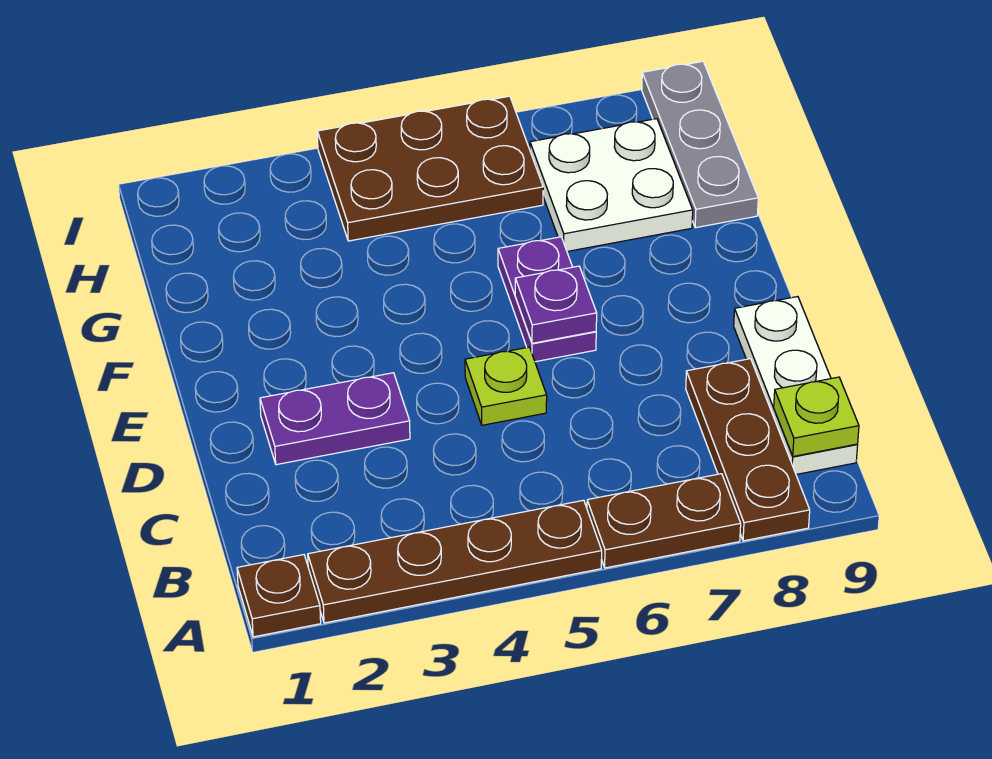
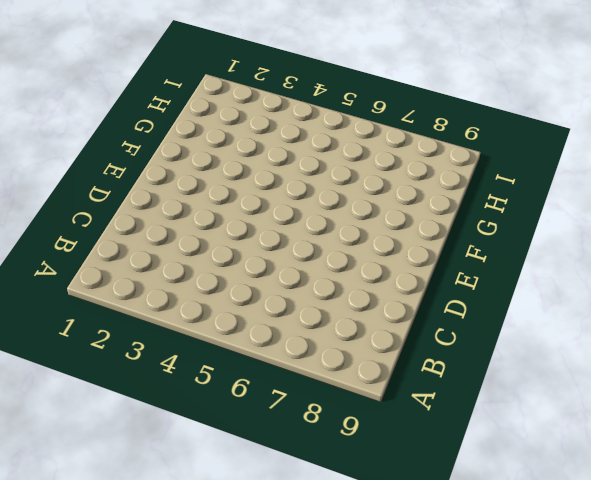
none -> brown 1x1 plate [237,555,321,637]
none -> brown 1x4 plate [308,500,602,623]
none -> brown 1x2 plate [587,474,741,568]

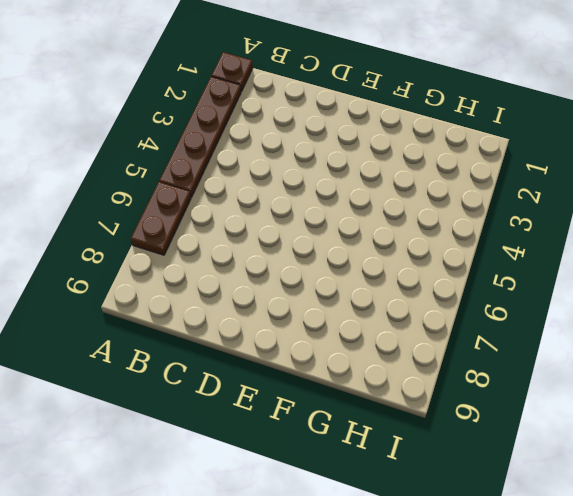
none -> brown 1x3 plate [686,359,810,541]
none -> white 1x3 plate [734,297,858,474]
none -> purple 1x2 plate [260,373,410,465]

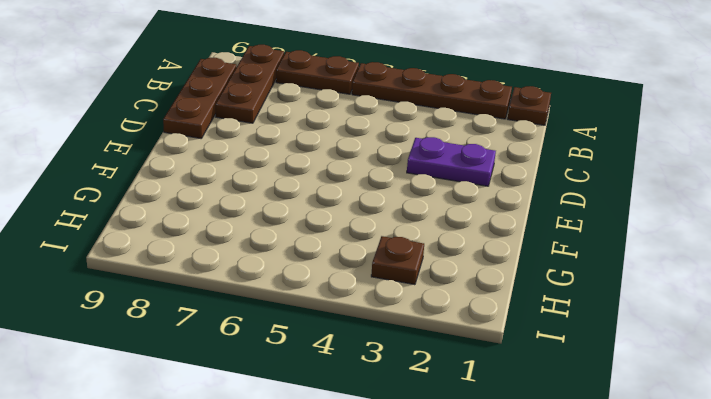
brown 1x3 plate [163,58,236,138] -> white 1x3 plate [734,297,858,474]
brown 1x1 plate [371,236,424,285] -> none
none -> lime 1x1 plate [465,347,547,425]
none -> purple 1x2 plate [498,237,596,362]
none -> white 2x2 plate [530,119,693,251]

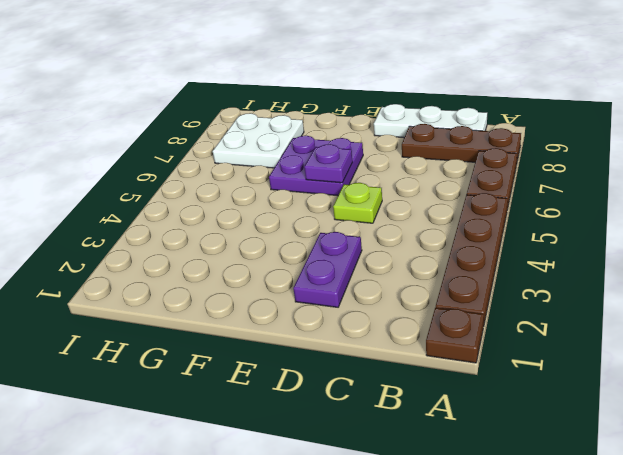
purple 2x2 plate [269,136,363,196] -> purple 1x2 plate [498,237,596,362]
none -> grey 1x3 plate [642,61,758,228]
none -> brown 2x3 plate [317,96,543,241]
none -> lime 1x1 plate [774,377,859,456]

